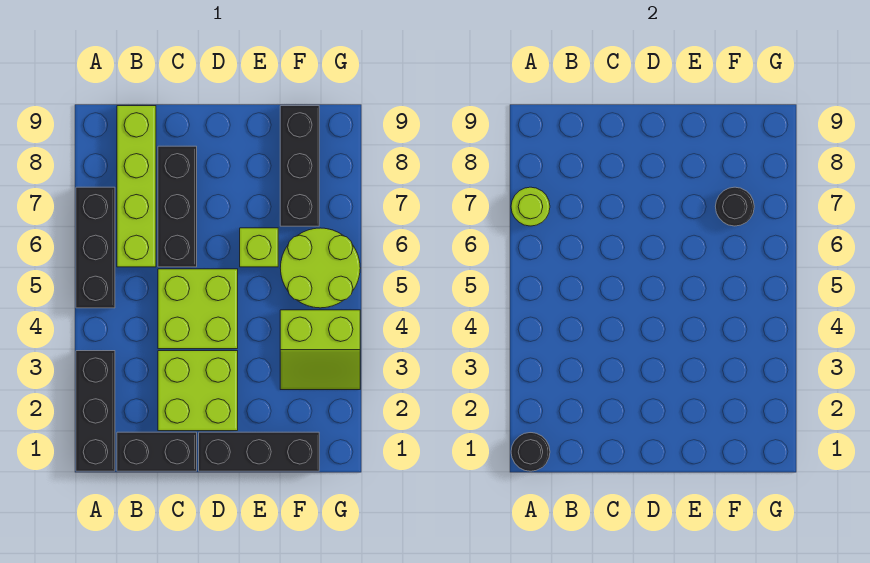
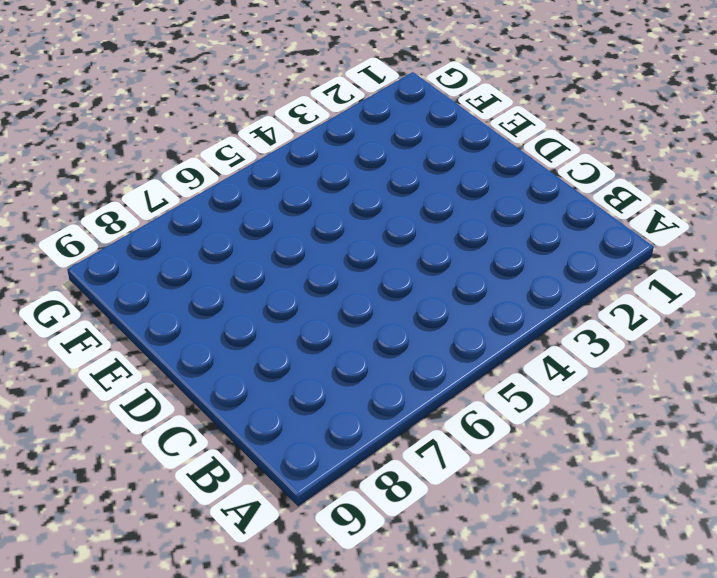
none -> black 1x3 brick [76,351,115,471]
none -> black 1x3 brick [76,187,115,308]
none -> black 1x2 brick [117,432,197,471]

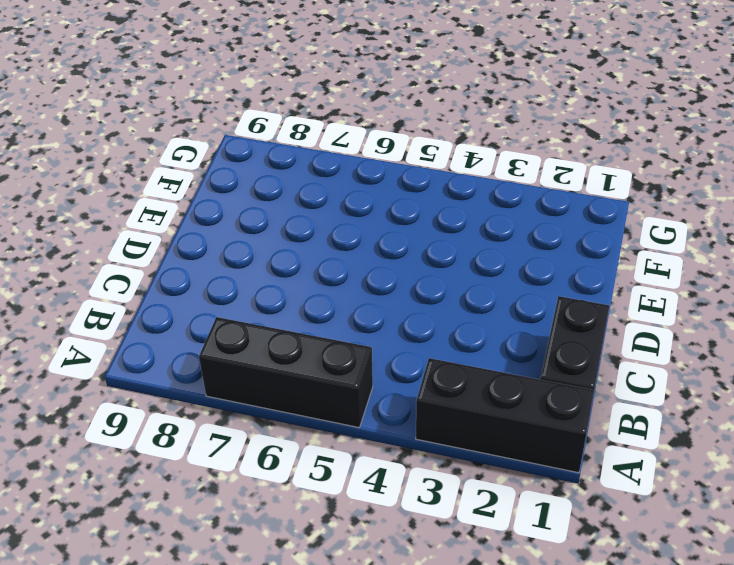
none -> lime 1x4 brick [117,106,156,267]
none -> lime 2x2 brick [158,351,238,431]
none -> lime 2x2 brick [158,269,238,349]

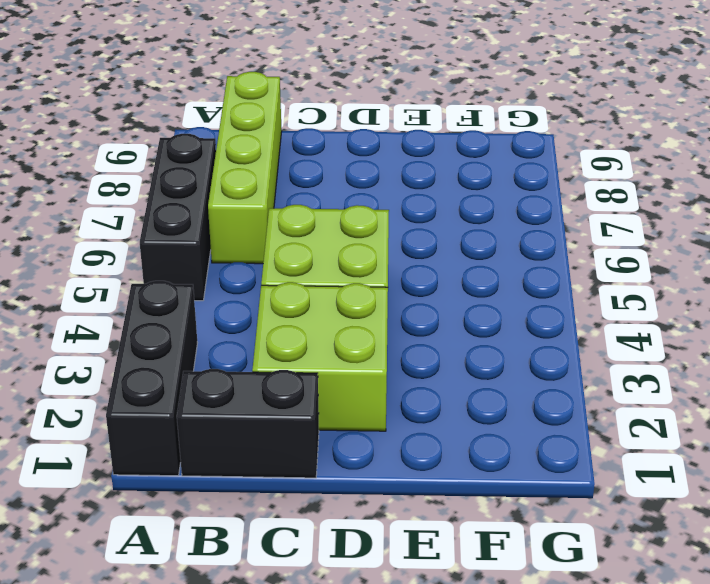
none -> black 1x3 brick [158,146,197,267]
none -> black 1x3 brick [199,432,319,471]
none -> lime 1x1 brick [240,228,278,267]

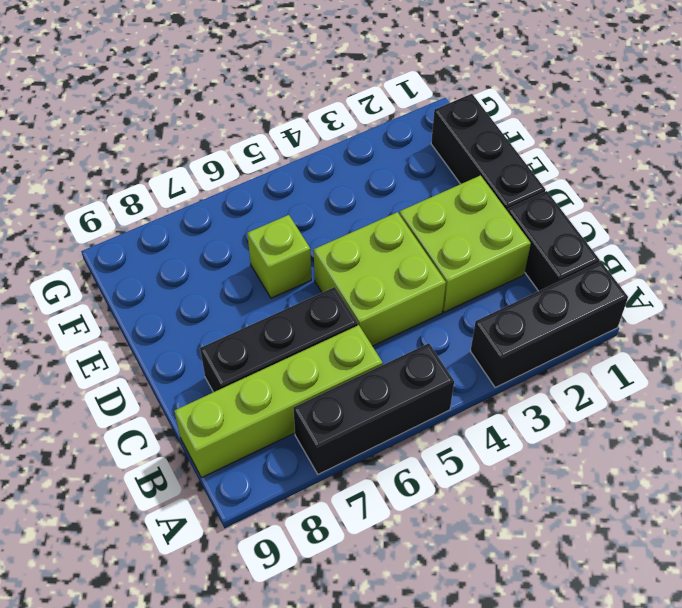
none -> lime 2x2 slope [280,310,360,390]
none -> lime 2x2 round brick [280,228,360,308]
none -> black 1x3 brick [280,106,319,226]

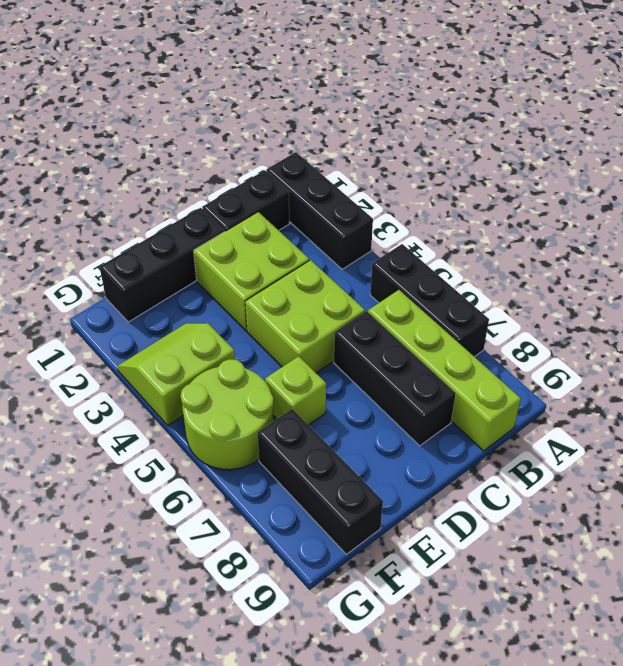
none -> black 1x1 round brick [511,433,550,471]
none -> lime 1x1 round brick [511,187,550,226]
none -> black 1x1 round brick [715,187,754,226]

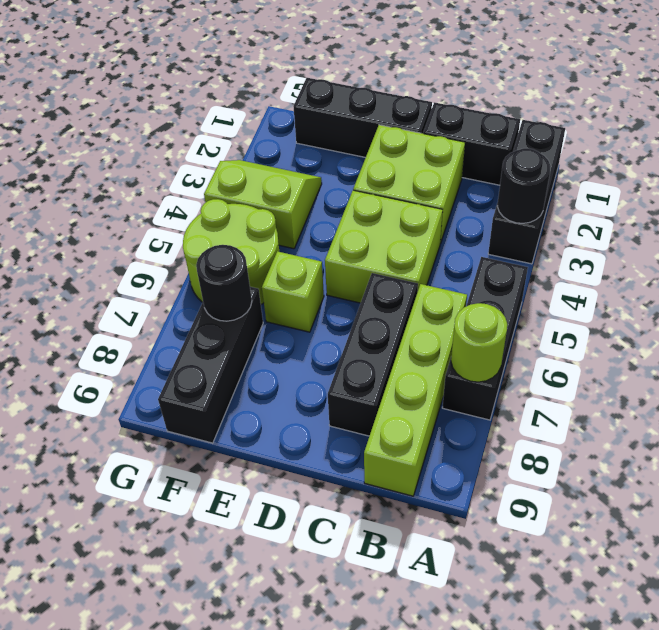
black 1x1 round brick [497,148,550,223] -> black 1x1 round brick moved to [511,433,550,471]

